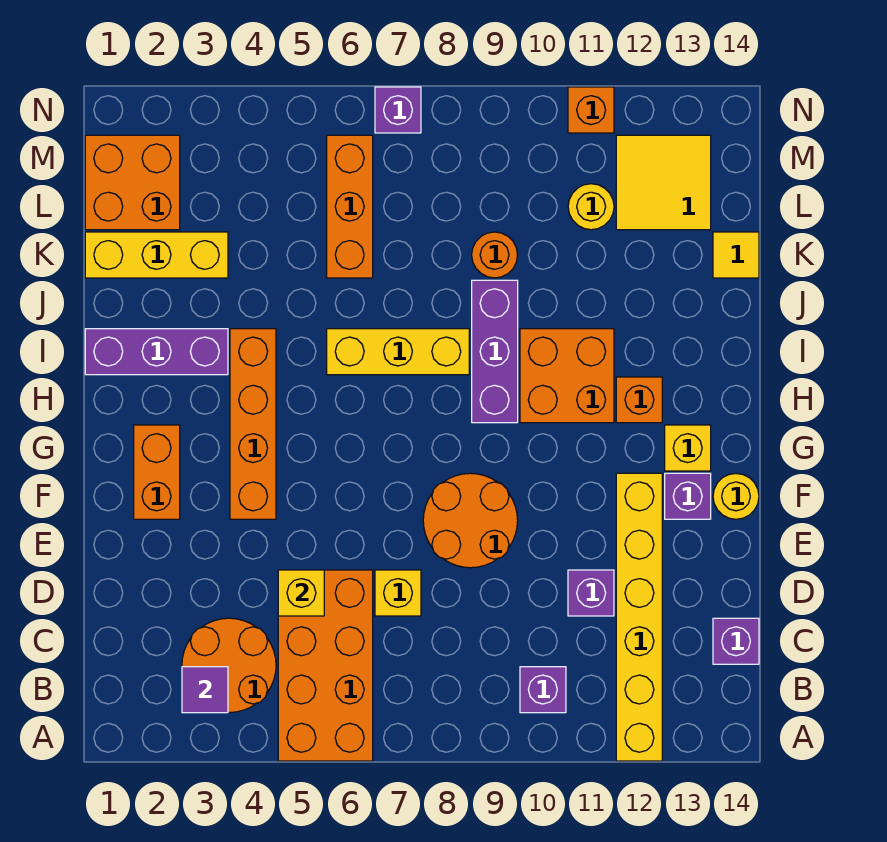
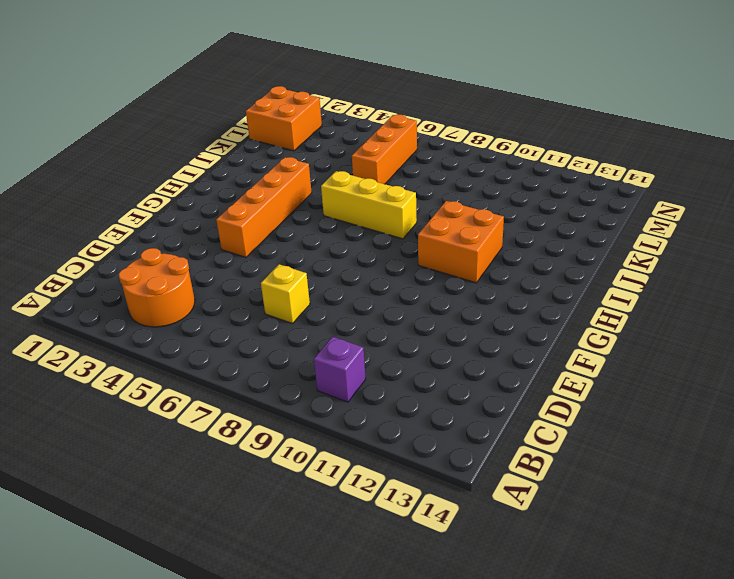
none -> orange 2x4 brick [278,570,373,761]
none -> yellow 1x6 brick [616,473,662,761]
none -> purple 1x1 brick [713,618,759,664]

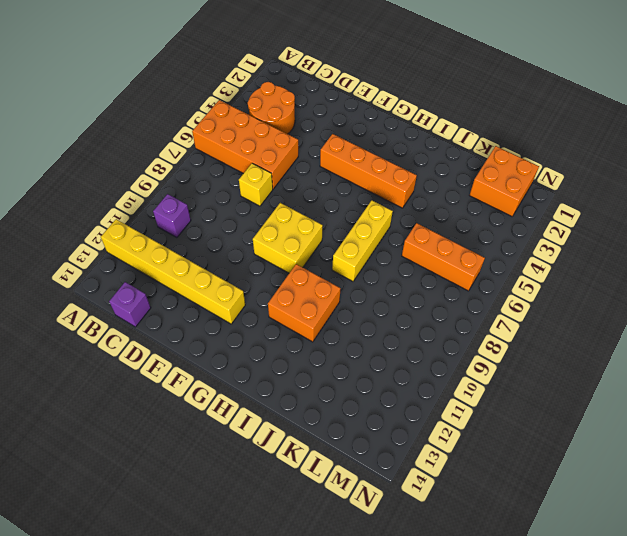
yellow 2x2 brick [253,203,323,273] -> orange 2x2 round brick [423,473,518,568]
none -> purple 1x1 brick [568,570,614,616]
none -> orange 1x2 brick [134,425,180,519]
none -> purple 1x1 brick [665,473,711,519]

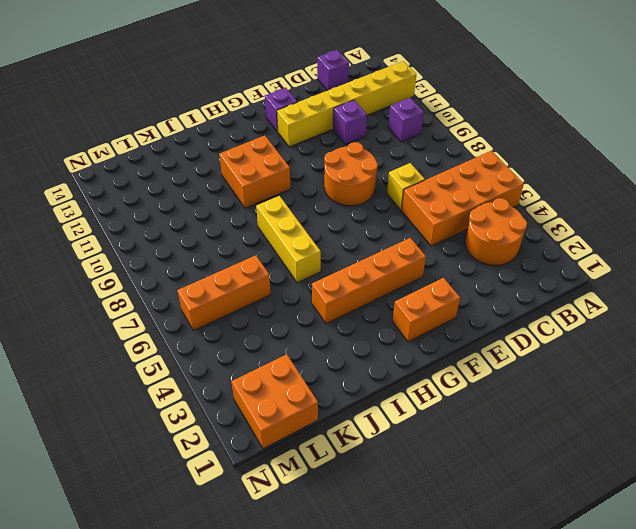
none -> yellow 1x1 round brick [713,474,759,519]
none -> yellow 1x1 brick [665,425,711,471]
none -> purple 1x3 brick [472,280,518,423]

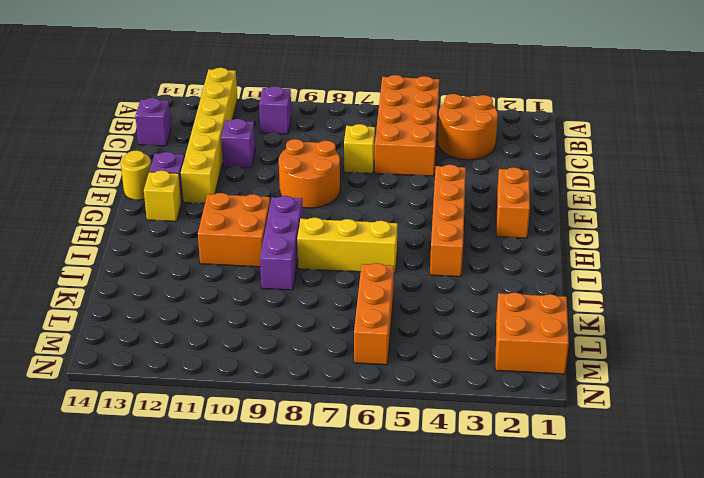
none -> orange 1x1 brick [616,377,662,423]
none -> purple 1x3 brick [85,329,228,375]
none -> yellow 1x3 brick [85,232,228,278]

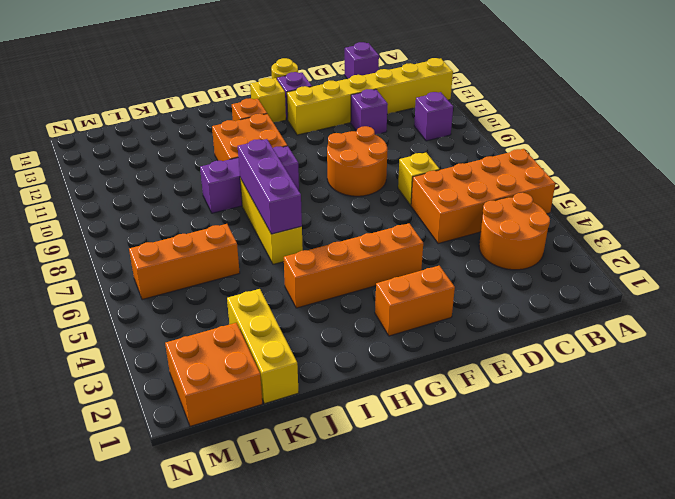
purple 1x3 brick [238,139,302,234] -> purple 1x3 brick moved to [85,329,228,375]
none -> orange 1x1 round brick [472,232,517,278]
none -> yellow 1x1 tile [713,232,759,278]
none -> yellow 1x1 round brick [568,184,614,230]

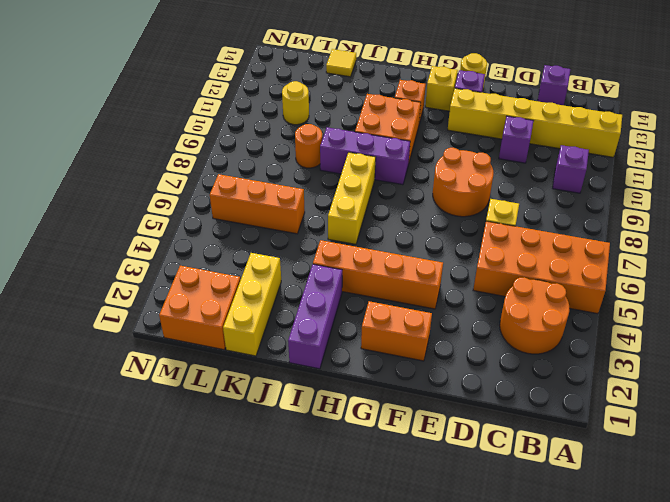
none -> yellow 2x2 tile [616,135,711,230]
none -> purple 1x1 brick [375,87,421,133]
none -> orange 1x1 brick [568,87,614,133]

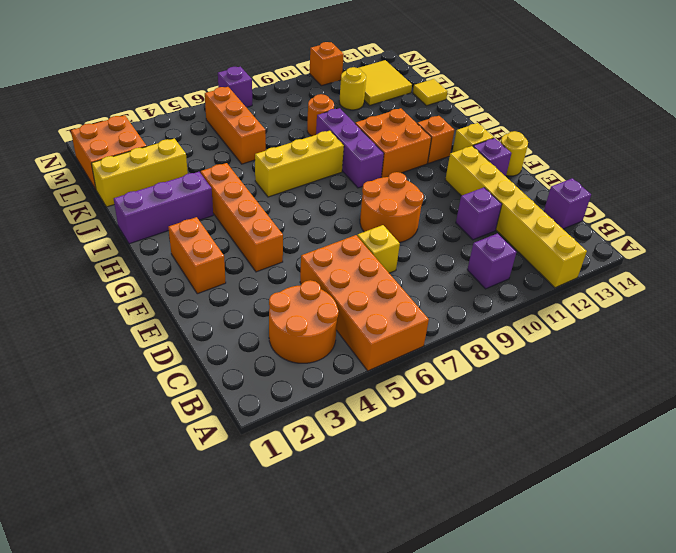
none -> purple 1x1 tile [182,667,228,713]
none -> yellow 1x1 brick [278,570,324,616]

